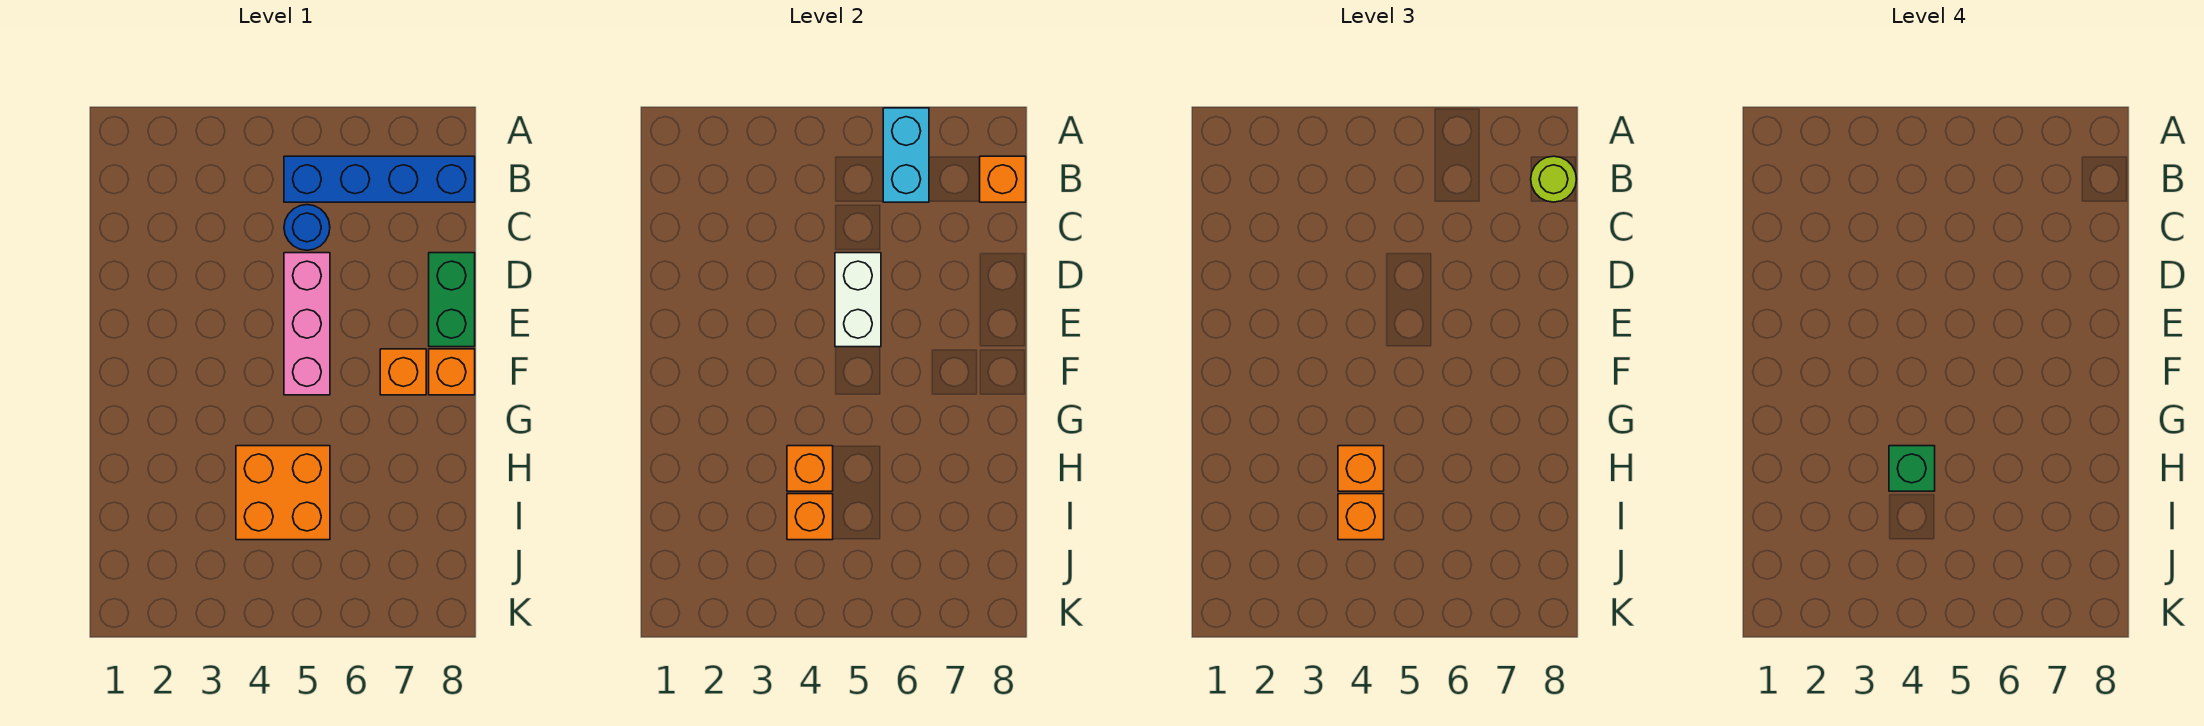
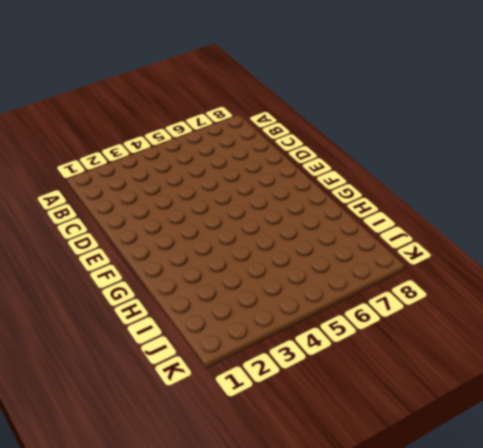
none -> blue 1x4 brick [284,156,475,202]
none -> blue 1x1 round brick [284,205,330,250]
none -> pink 1x3 brick [284,253,330,395]

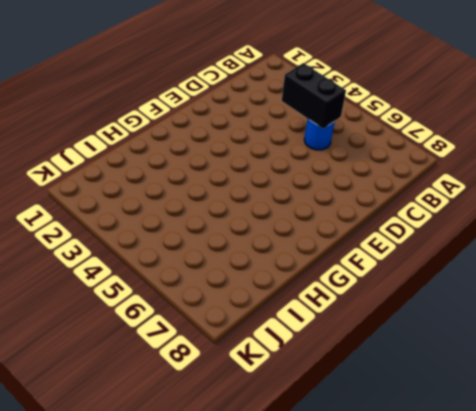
black 1x2 brick [282,63,346,129] -> none
none -> blue 1x4 brick [284,156,475,202]
none -> pink 1x3 brick [284,253,330,395]
none -> green 1x2 brick [429,253,475,347]

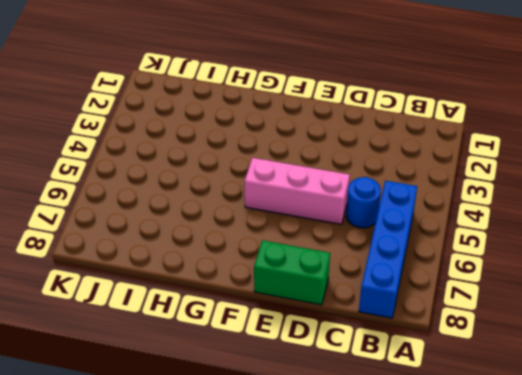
none -> orange 1x1 brick [380,349,426,395]
none -> orange 1x1 brick [429,349,475,395]
none -> orange 2x2 brick [236,446,330,540]

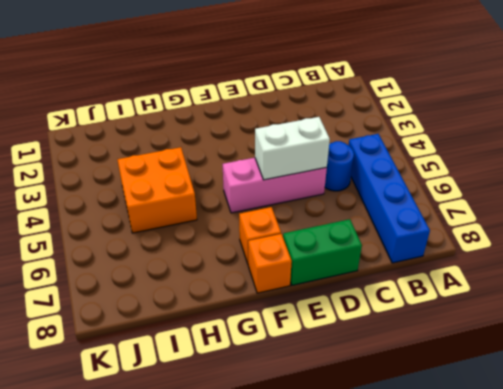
none -> cyan 1x2 brick [883,108,929,202]
none -> orange 1x1 brick [980,156,1026,202]
none -> orange 1x1 brick [787,446,833,491]

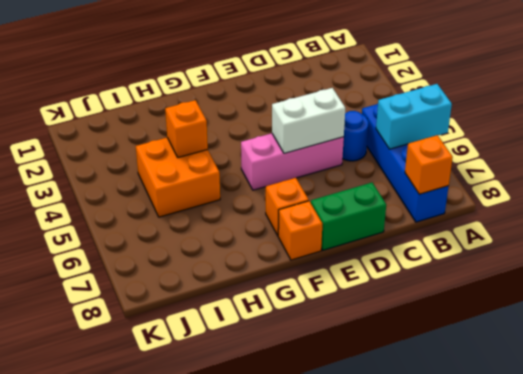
none -> orange 1x1 brick [787,494,833,540]
none -> lime 1x1 round brick [1531,156,1577,202]
none -> orange 1x1 brick [1338,446,1384,491]

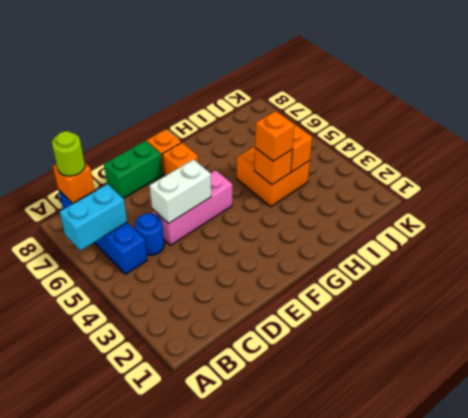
none -> orange 1x1 brick [1338,494,1384,540]
none -> green 1x1 brick [1889,446,1935,491]

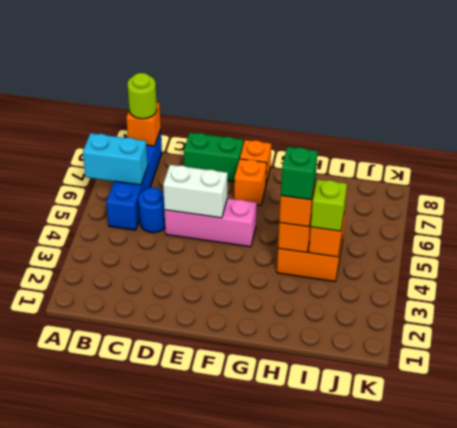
lime 1x1 brick [311,179,347,231] -> orange 1x1 brick [1338,494,1384,540]

